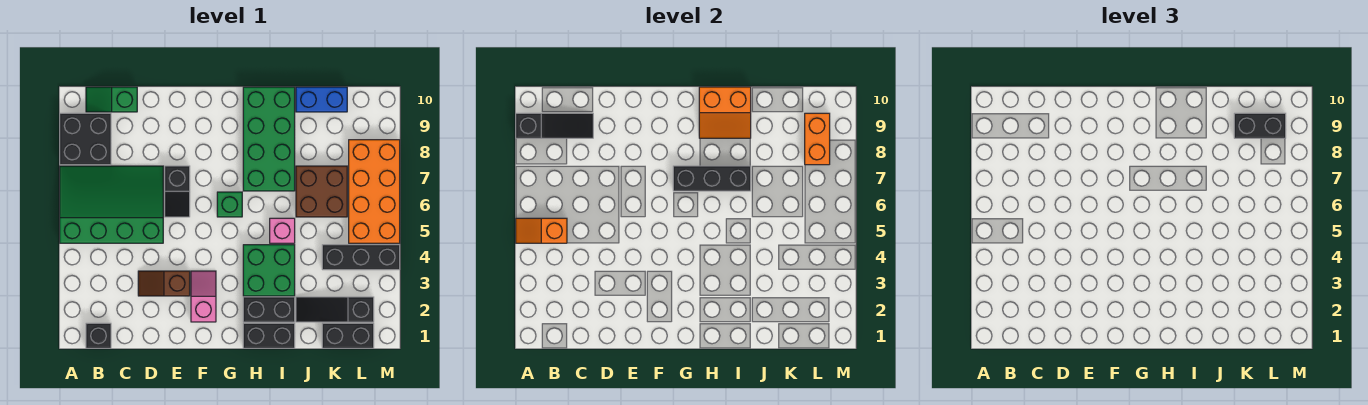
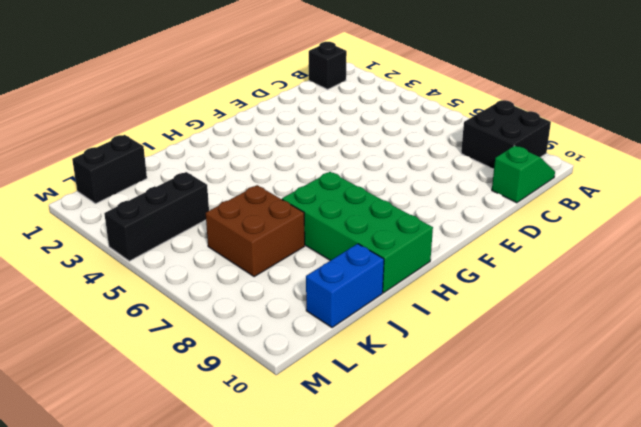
none -> green 3x4 slope [60,166,163,243]
none -> brown 1x2 slope [138,271,190,296]
none -> black 1x2 slope [165,166,190,217]

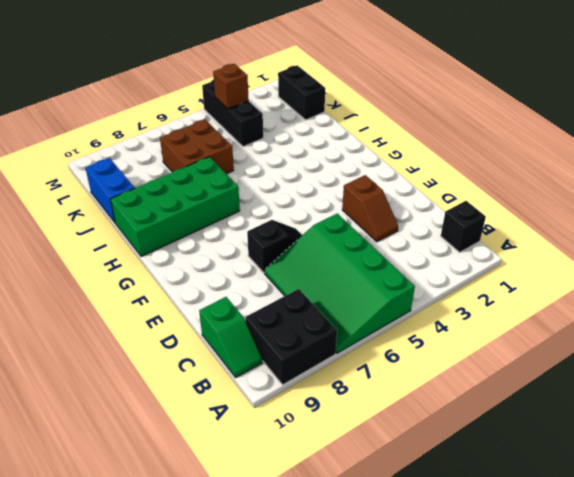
brown 1x1 brick [213,64,249,109] -> none
none -> pink 1x2 slope [191,271,216,322]
none -> green 1x1 brick [217,192,242,217]
none -> black 1x2 brick [243,323,295,348]

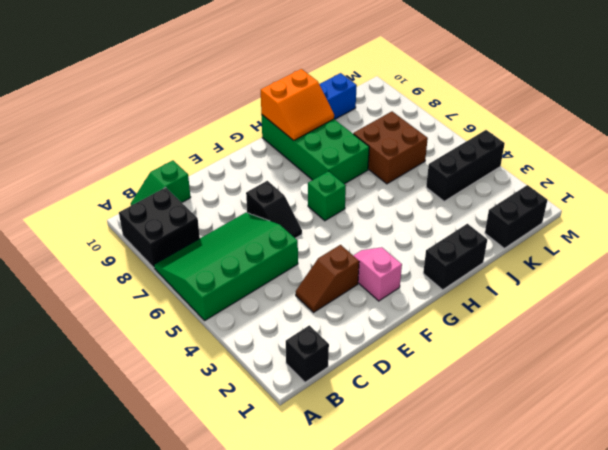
none -> black 1x2 brick [243,297,295,322]
none -> green 2x2 brick [243,245,295,296]
none -> pink 1x1 brick [270,218,295,243]

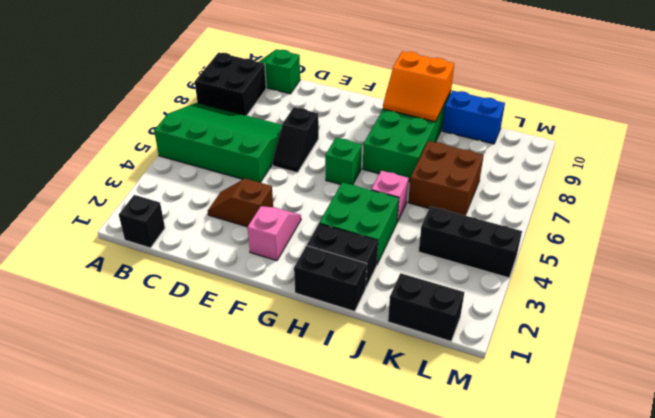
none -> black 1x3 slope [296,297,374,322]
none -> orange 2x4 brick [349,140,400,243]
none -> orange 1x2 slope [516,218,567,243]

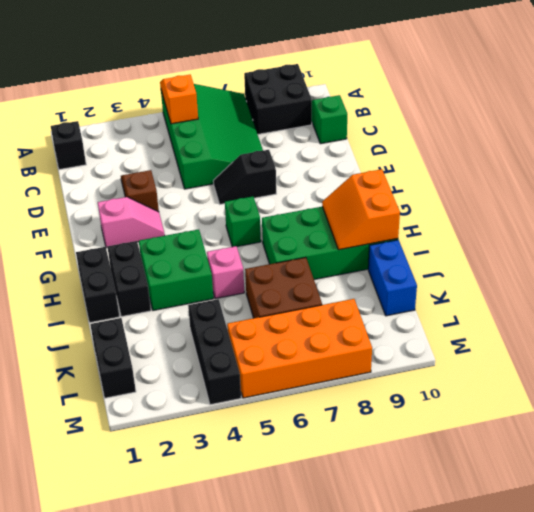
none -> black 1x3 slope [296,297,374,322]
none -> black 1x3 slope [516,113,593,138]
none -> black 1x3 brick [673,166,751,191]

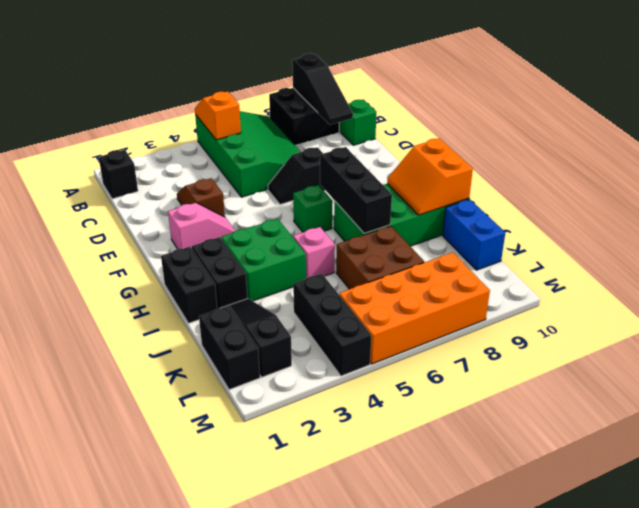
none -> orange 1x2 brick [805,113,830,165]
none -> black 1x2 brick [1234,113,1286,138]

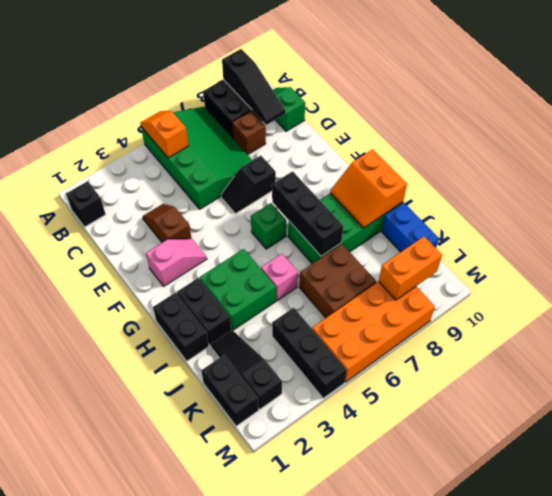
brown 1x1 brick [232,111,266,155] -> none
none -> black 1x2 brick [1234,113,1286,138]

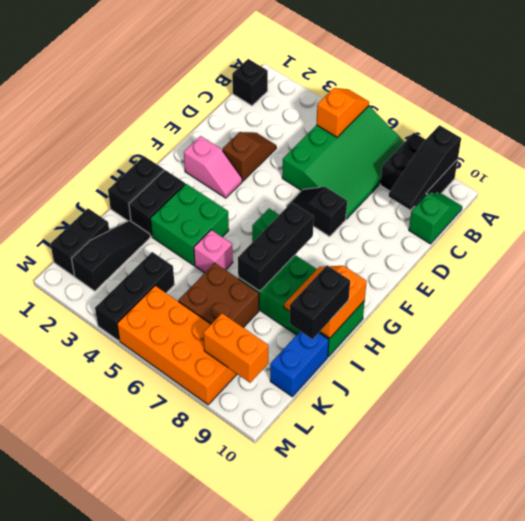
black 1x2 brick [290,265,350,339] -> black 1x2 brick moved to [1234,113,1286,138]

